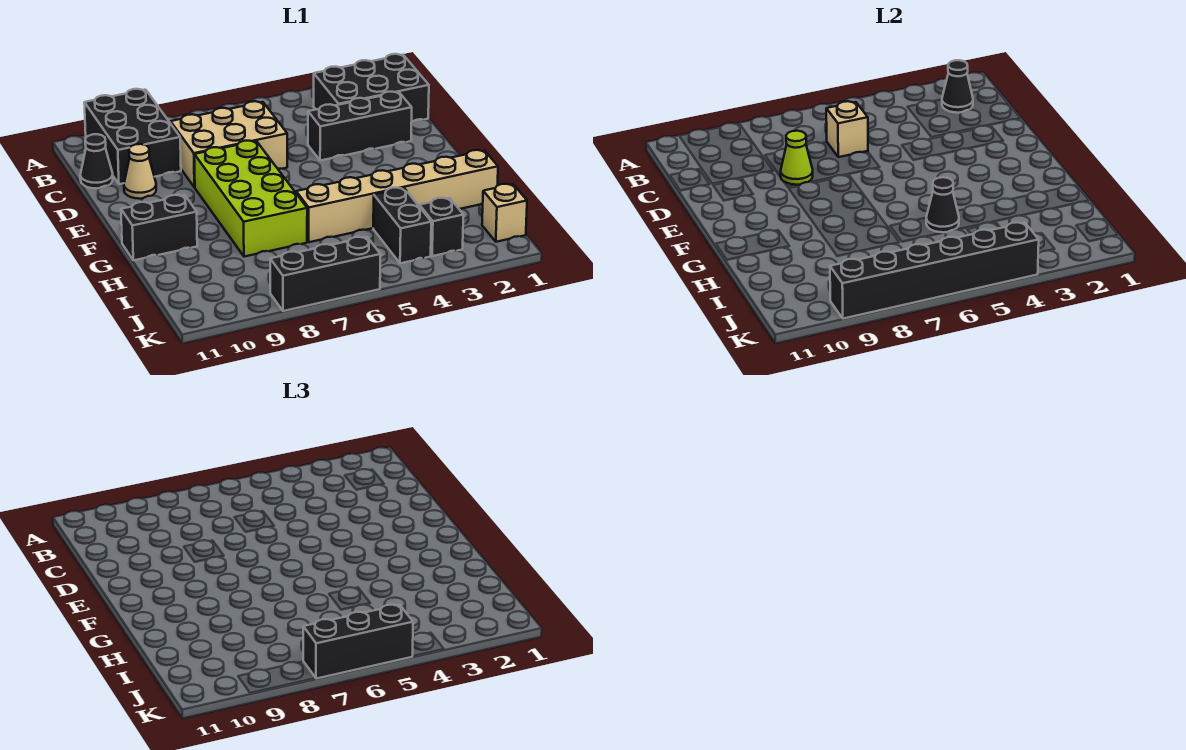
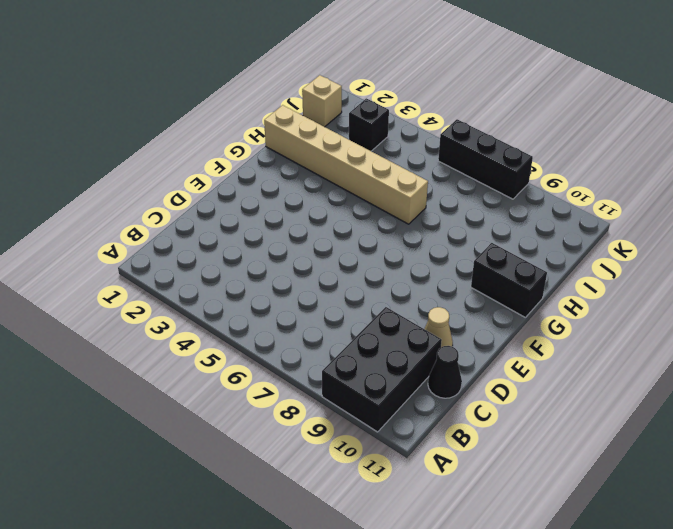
none -> black 2x3 brick [314,54,429,122]
none -> tan 2x3 brick [171,101,287,187]
none -> black 1x3 brick [308,92,412,161]

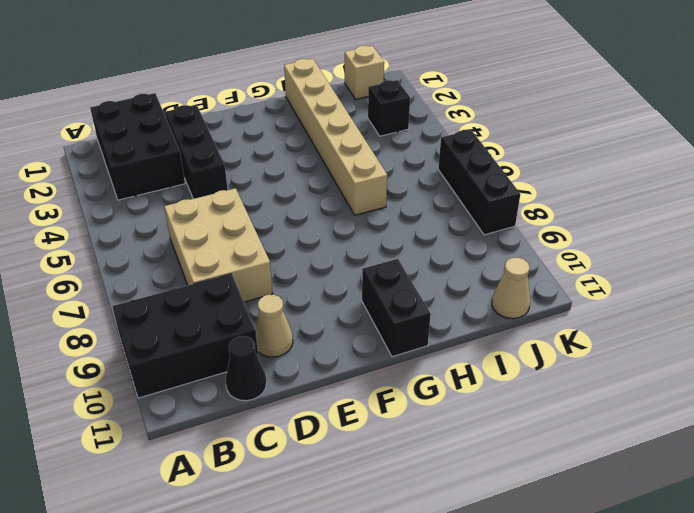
tan 1x1 cone [492,257,530,319] -> none
none -> lime 2x4 brick [194,141,307,257]
none -> black 1x2 brick [373,188,431,263]
none -> black 1x1 cone [942,60,973,113]

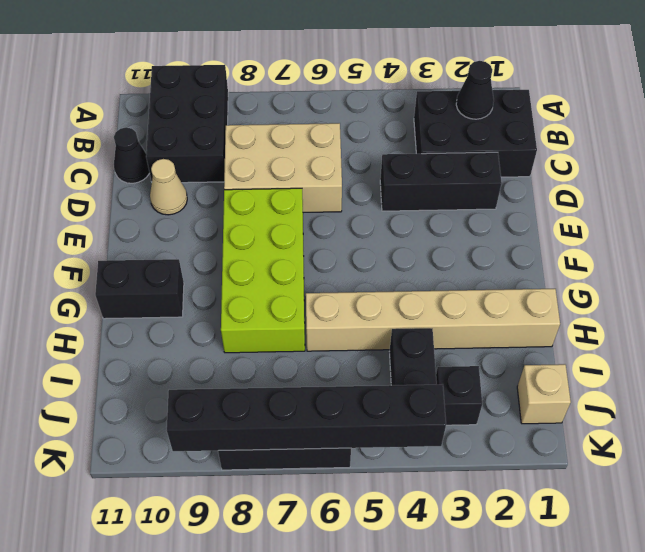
none -> tan 1x1 brick [826,101,868,157]
none -> lime 1x1 cone [781,131,813,185]
none -> black 1x1 cone [926,177,959,233]

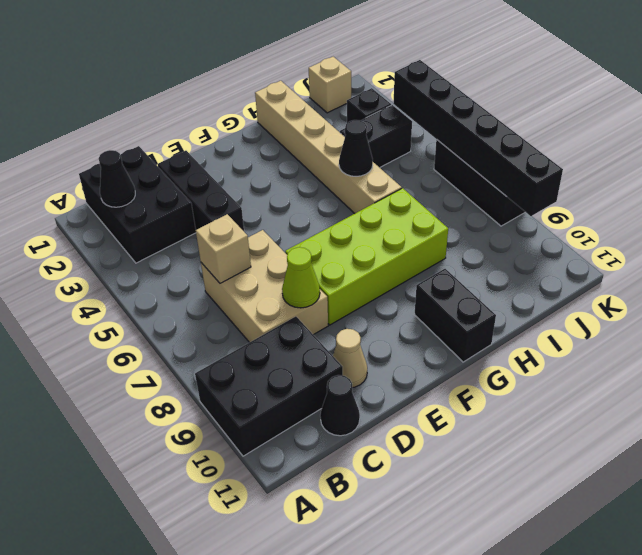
none -> black 1x3 brick [303,605,413,679]

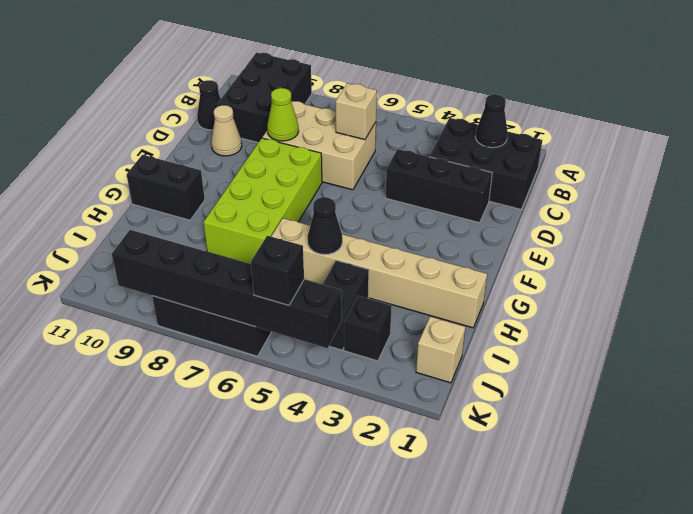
black 1x1 brick [251,236,304,305] -> black 1x3 brick [303,605,413,679]

